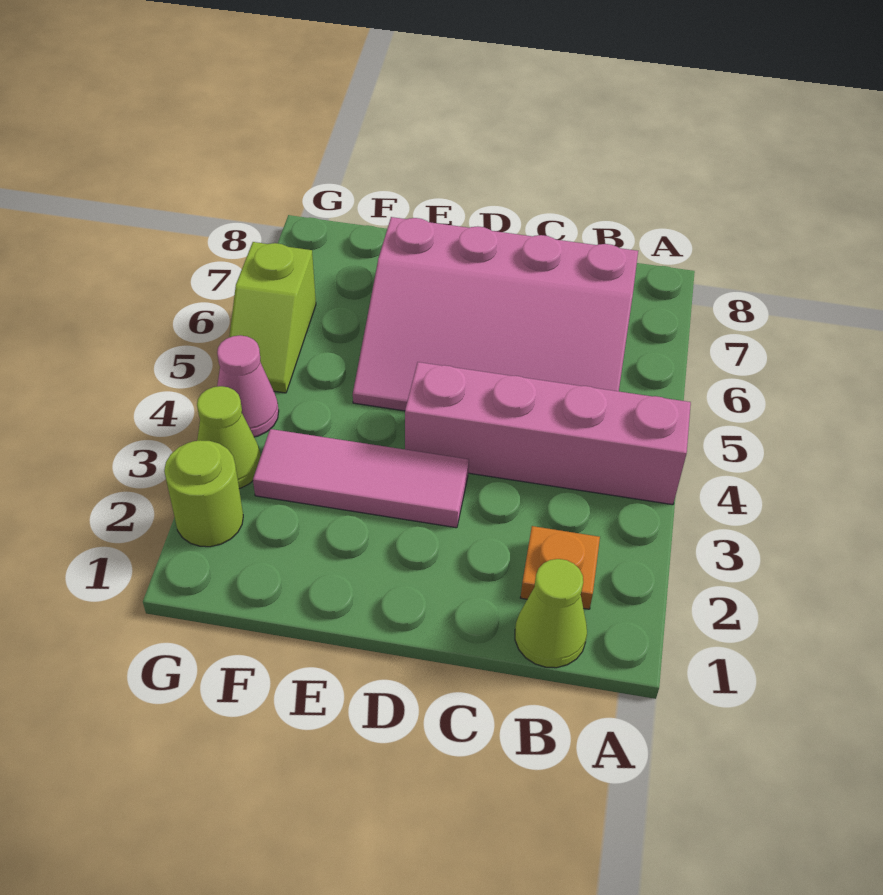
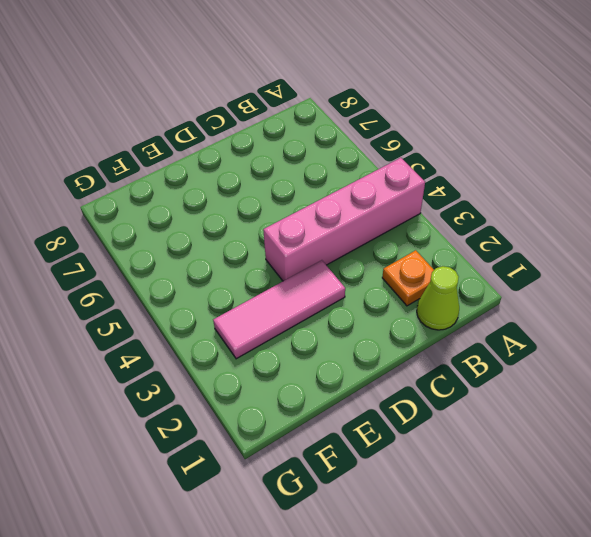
none -> pink 3x4 slope [353,217,638,411]
none -> lime 1x1 round brick [164,440,243,547]

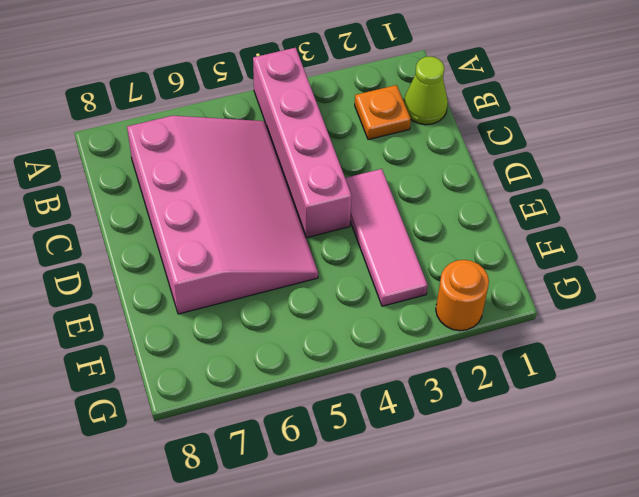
orange 1x1 round brick [436,260,489,331] -> lime 1x1 round brick [164,440,243,547]
none -> lime 1x1 cone [197,386,261,489]
none -> pink 1x1 cone [217,335,279,437]

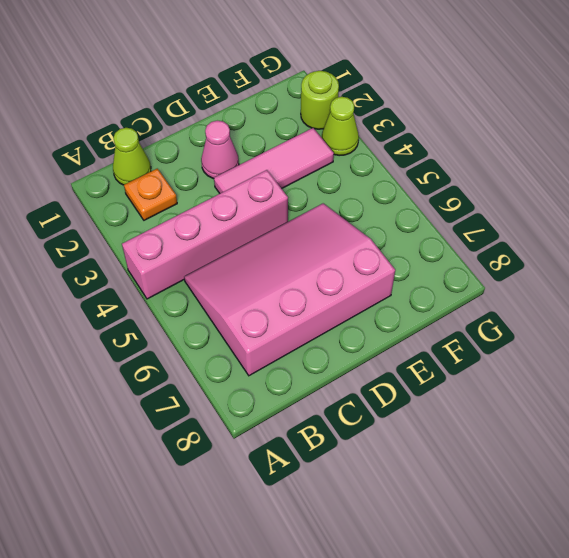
pink 1x1 cone [201,121,239,179] -> pink 1x1 cone moved to [217,335,279,437]
none -> lime 1x2 slope [229,242,316,393]

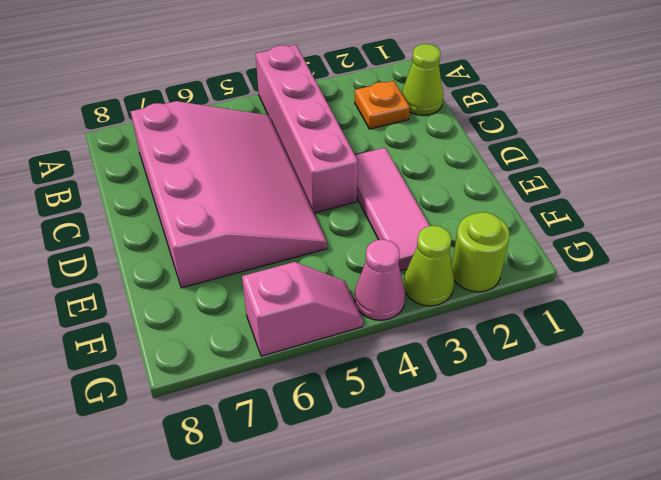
pink 1x2 slope [242,262,363,356] -> lime 1x2 slope [229,242,316,393]

